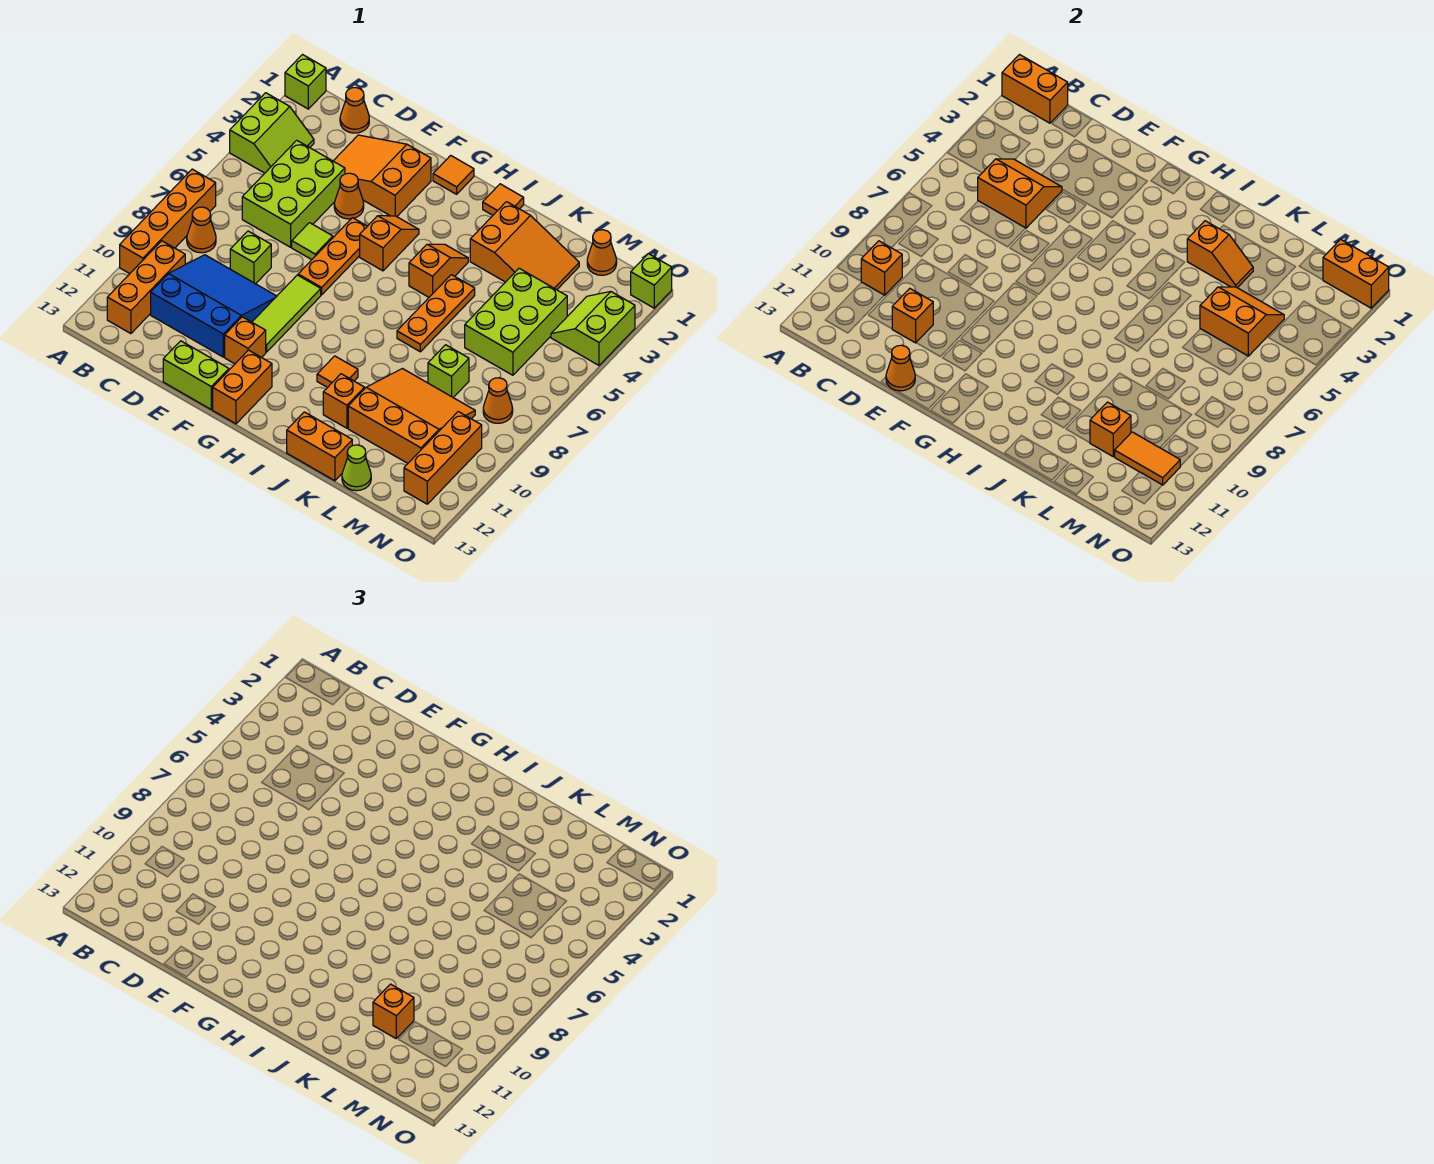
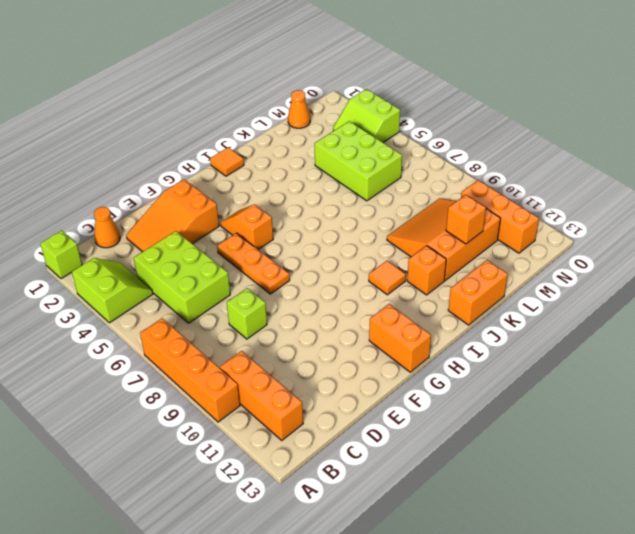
none -> orange 1x1 cone [187,207,216,253]
none -> blue 3x3 slope [151,255,277,357]
none -> orange 1x1 cone [334,173,364,219]
none -> lime 1x1 tile [292,223,333,260]

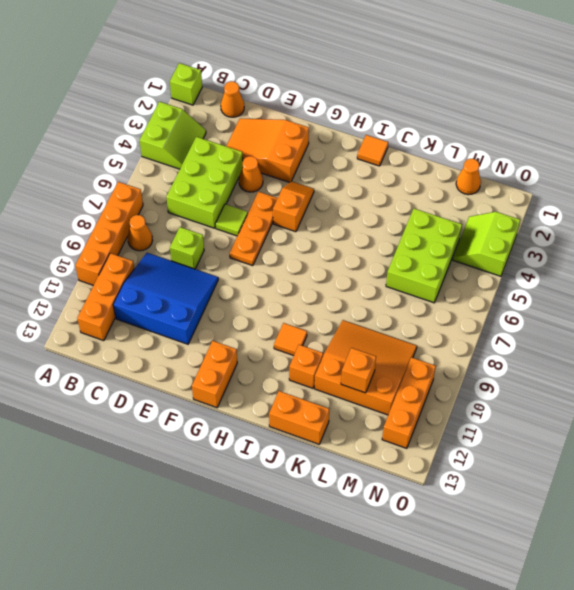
none -> lime 1x2 brick [163,341,229,409]
none -> lime 1x3 tile [252,275,321,352]
none -> orange 1x1 brick [225,317,266,364]
none -> orange 1x1 tile [433,155,474,194]

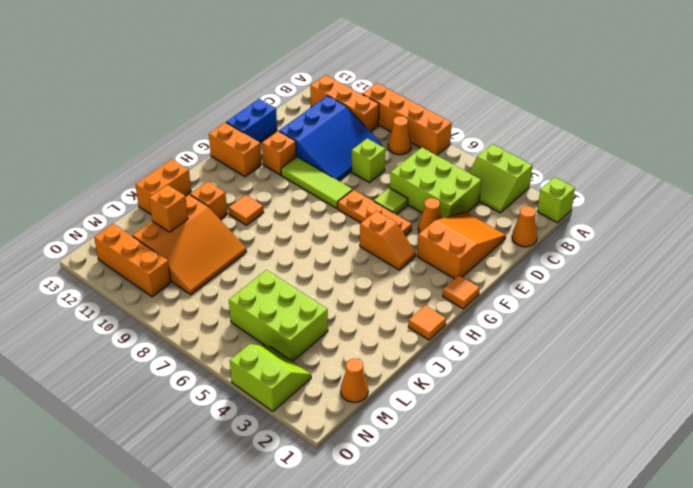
blue 1x2 brick [226,99,277,142] -> lime 1x2 brick [163,341,229,409]
none -> orange 1x2 slope [409,244,468,297]
none -> orange 2x3 slope [470,202,579,290]
none -> orange 1x3 plate [397,275,475,352]
none -> lime 1x1 brick [428,345,469,398]

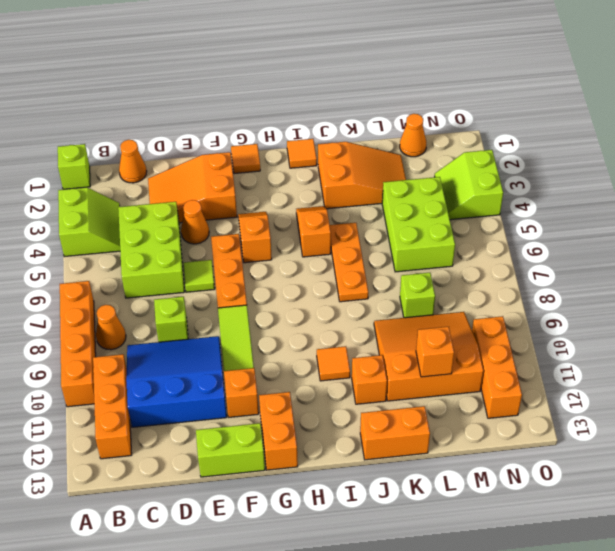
none -> lime 1x1 cone [342,445,371,491]
none -> orange 1x1 cone [483,378,513,423]
none -> lime 1x1 brick [631,254,672,308]
none -> orange 1x2 brick [1002,55,1068,123]

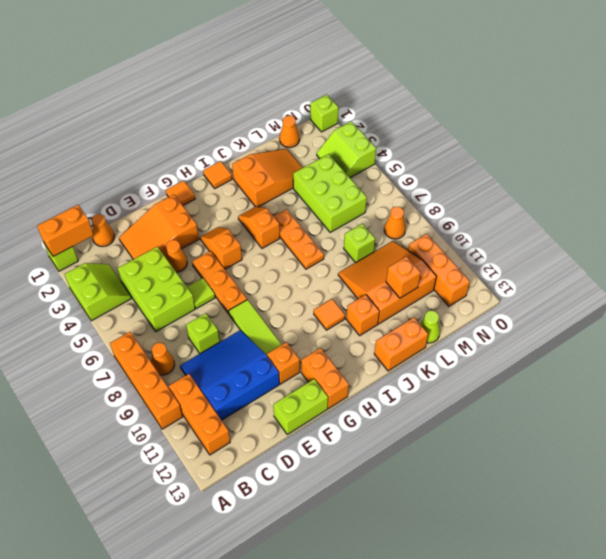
none -> orange 1x1 brick [861,241,902,295]
none -> orange 2x2 slope [978,159,1062,228]
none -> orange 1x1 brick [892,288,933,343]
none -> orange 1x1 cone [886,345,915,391]

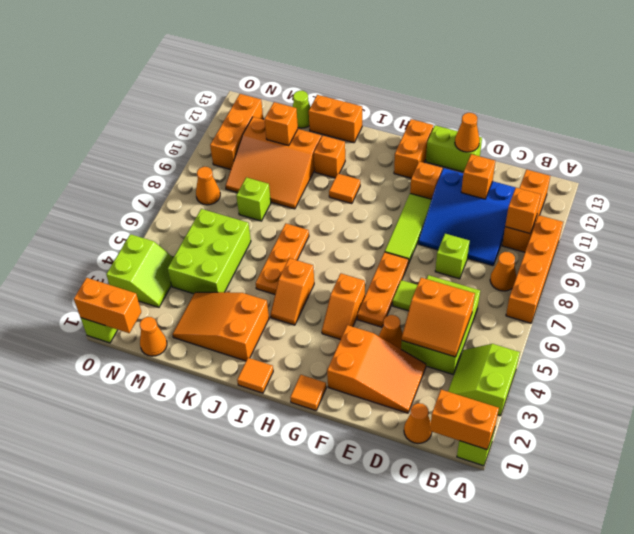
none -> orange 1x2 slope [1187,221,1253,288]
none -> orange 2x2 slope [1200,287,1284,356]
none -> orange 1x2 tile [1115,432,1180,485]
none -> orange 1x1 brick [373,984,414,1038]

